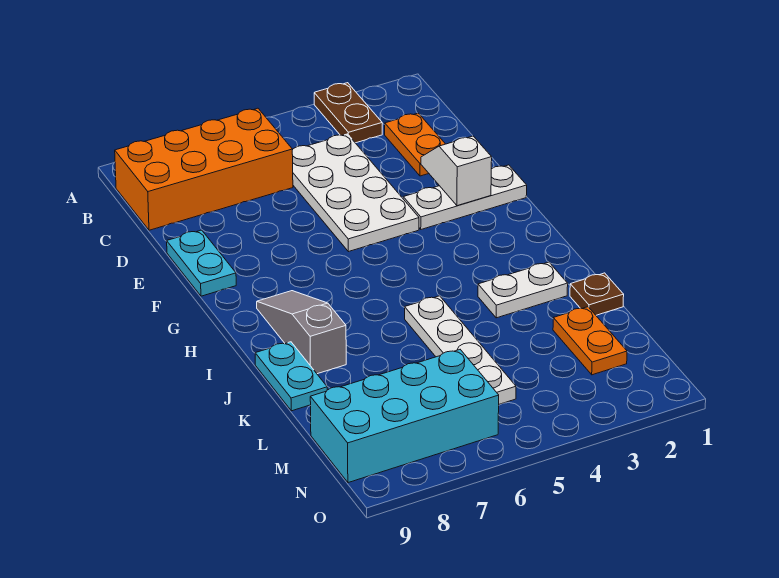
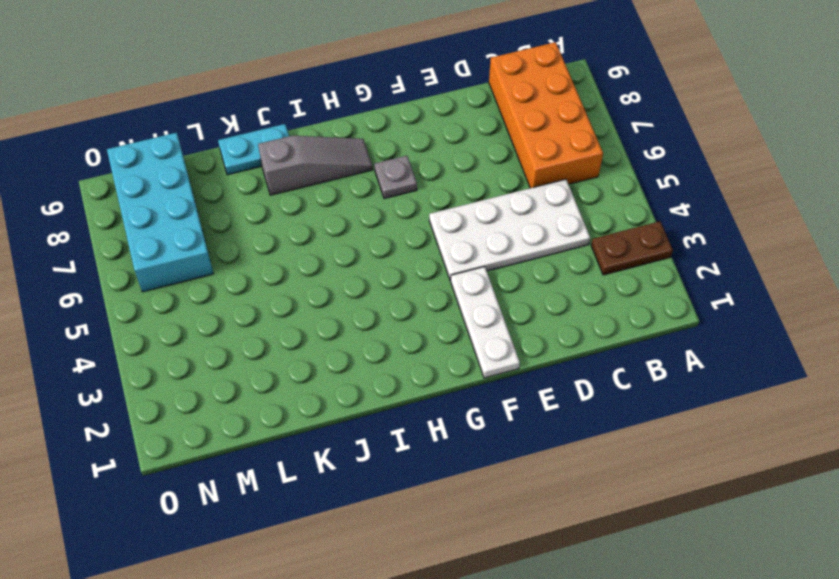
grey 1x1 plate [374,156,417,199] -> none
none -> orange 1x2 plate [385,113,445,176]
none -> cyan 1x2 plate [167,230,236,296]
none -> white 1x2 plate [478,262,568,318]

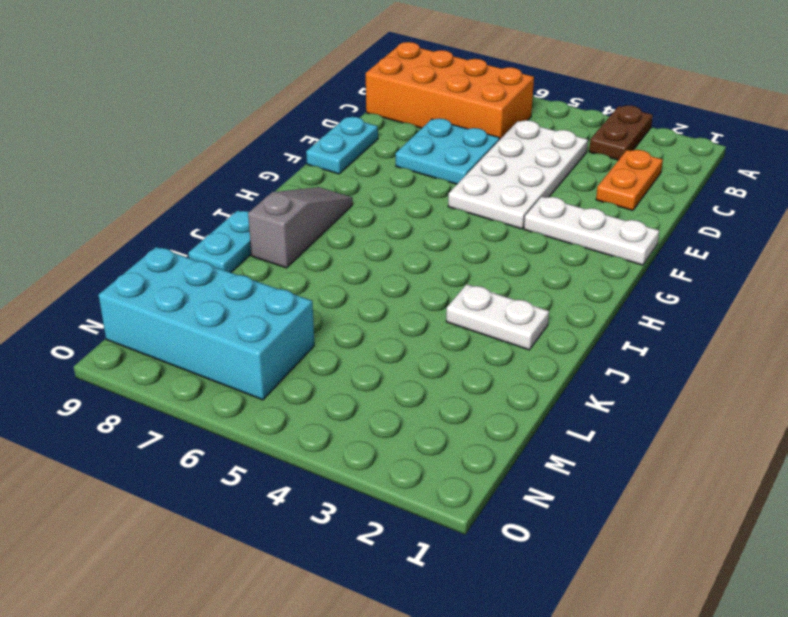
cyan 2x2 plate [396,118,500,184] -> none
none -> white 1x4 plate [405,296,516,404]
none -> brown 1x1 plate [570,273,624,315]
none -> orange 1x2 plate [553,307,627,375]

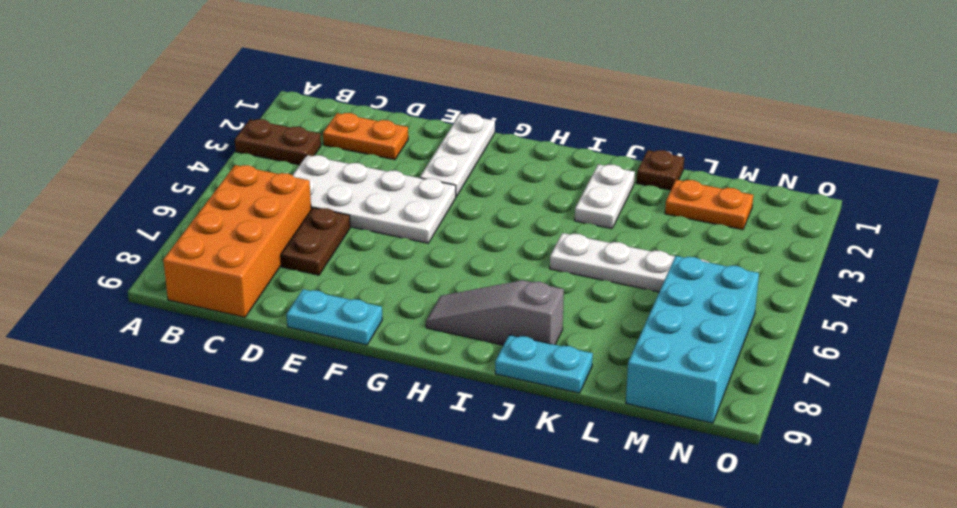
brown 1x2 plate [281,208,350,275] -> none
none -> white 1x2 slope [421,136,492,206]

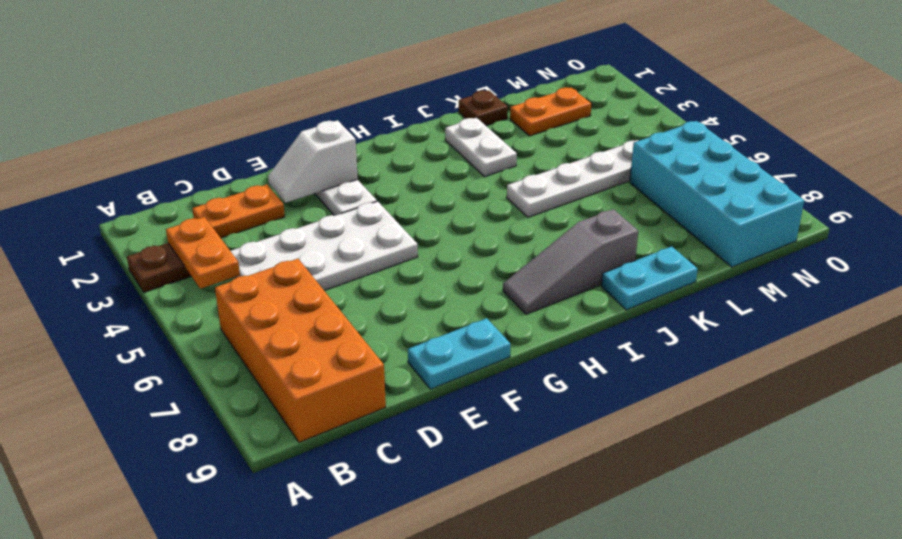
orange 1x2 plate [166,217,240,289] -> none

